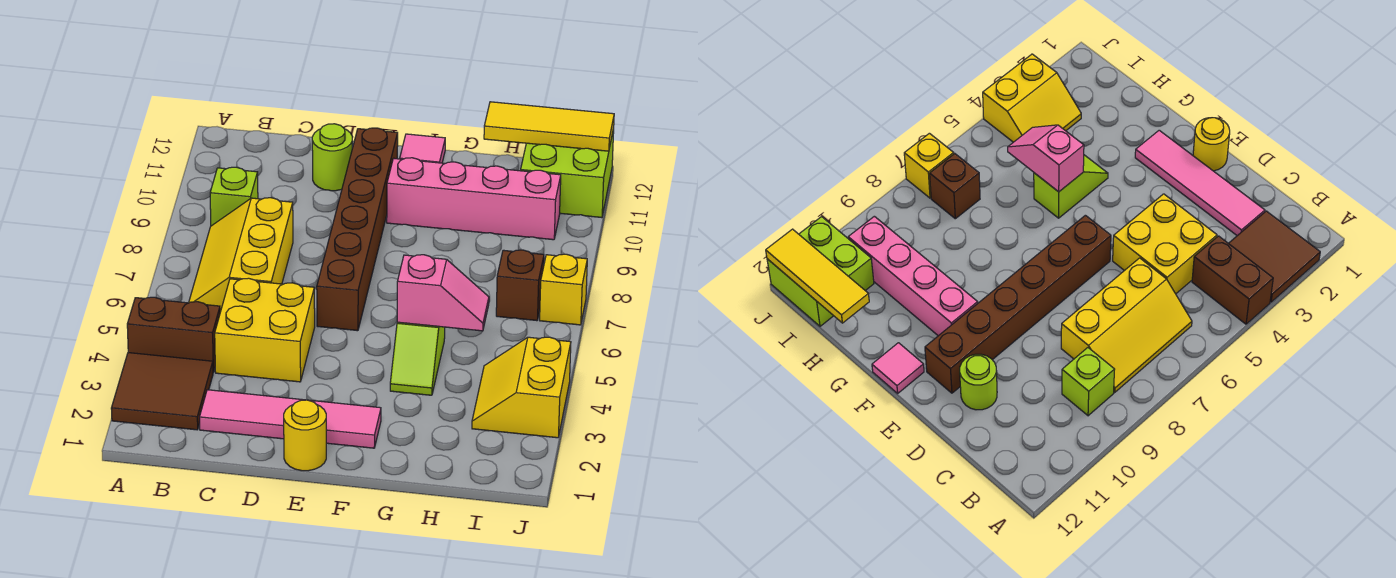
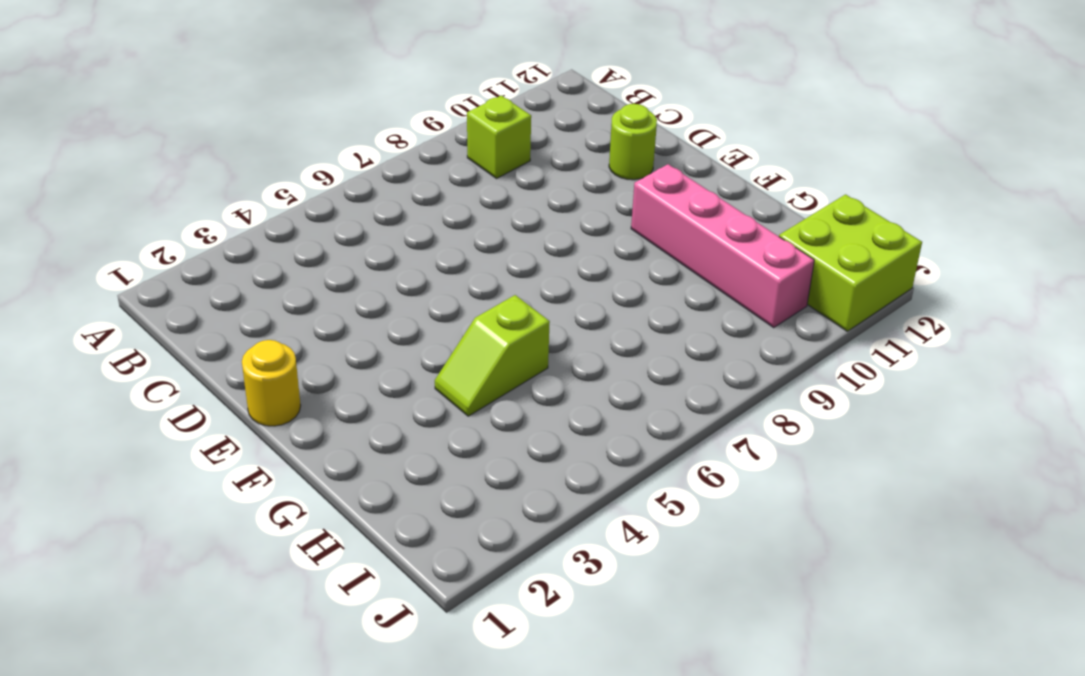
none -> brown 2x2 tile [111,353,213,430]
none -> brown 1x2 brick [127,297,220,372]
none -> yellow 2x3 slope [189,198,293,312]

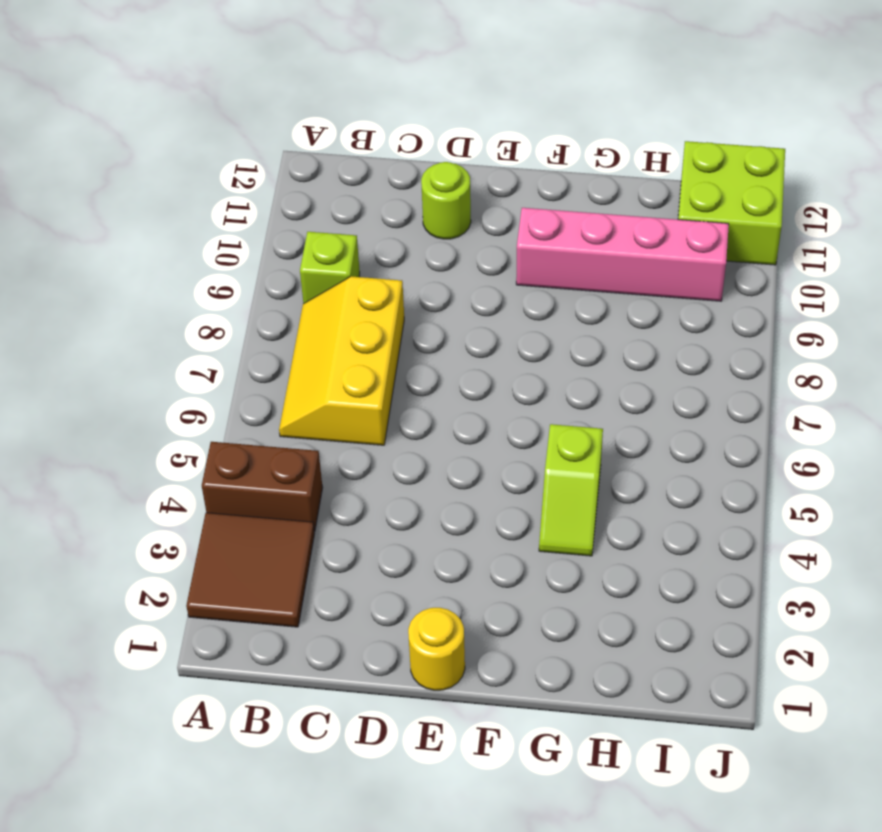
none -> pink 1x4 tile [200,390,381,448]
none -> yellow 2x2 brick [215,278,315,382]
none -> brown 1x6 brick [317,128,398,331]

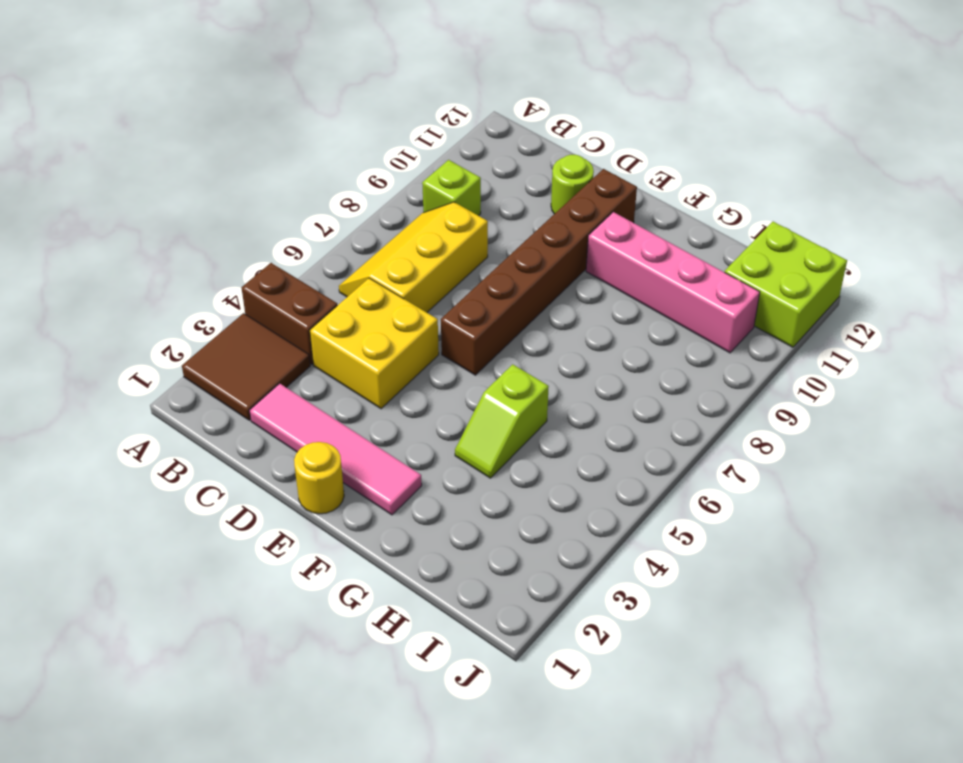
none -> pink 1x1 tile [400,134,445,163]
none -> yellow 2x2 slope [472,337,571,438]
none -> brown 1x1 brick [496,250,544,321]

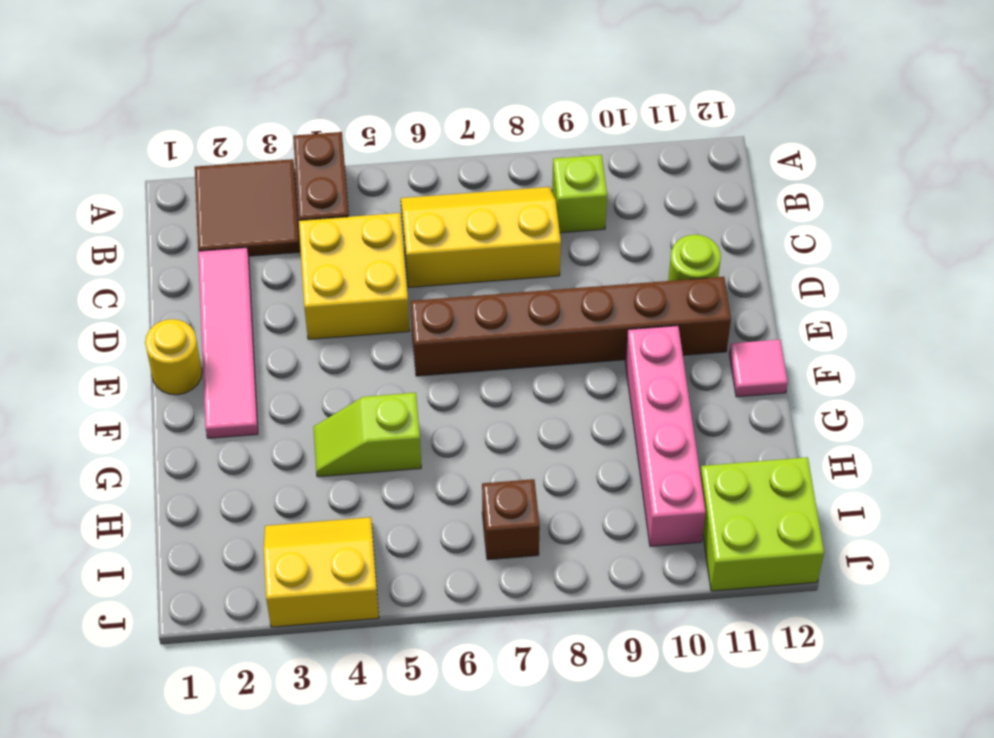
none -> yellow 1x1 brick [540,254,587,325]
none -> pink 1x2 slope [397,255,489,331]
none -> yellow 1x3 tile [484,102,614,151]

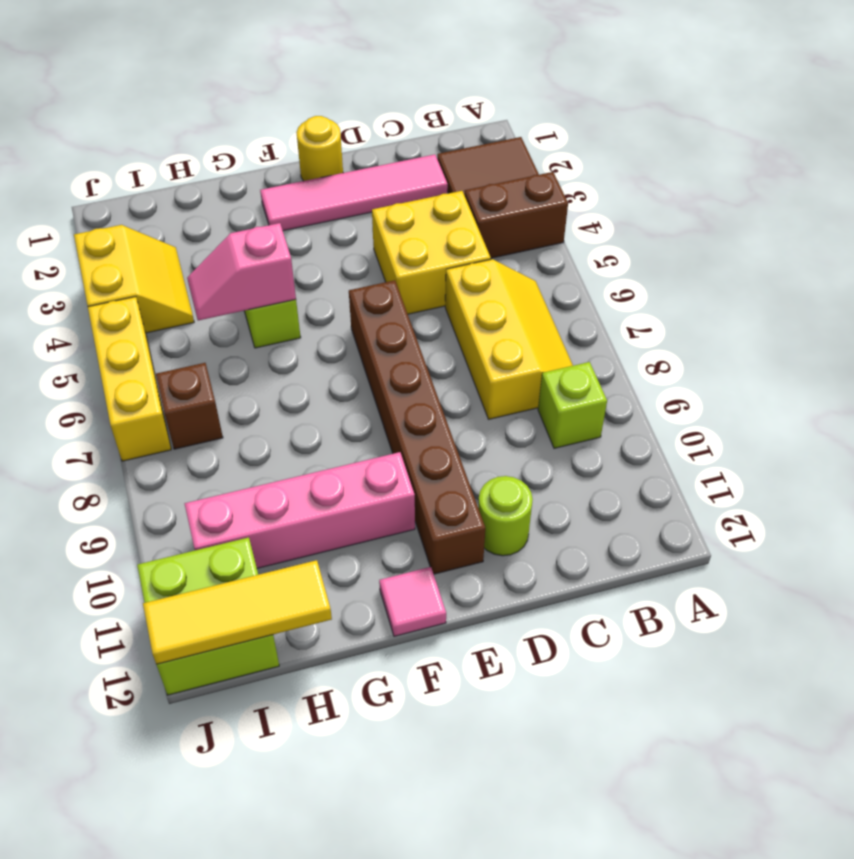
yellow 1x3 brick [88,297,171,461] -> yellow 1x1 brick [540,254,587,325]

